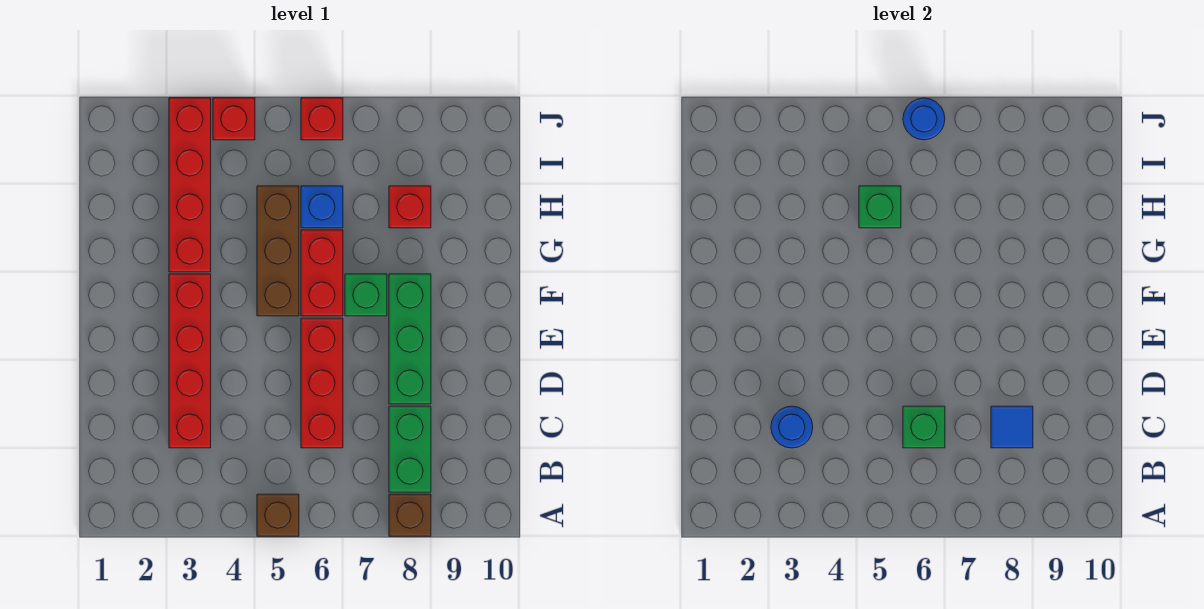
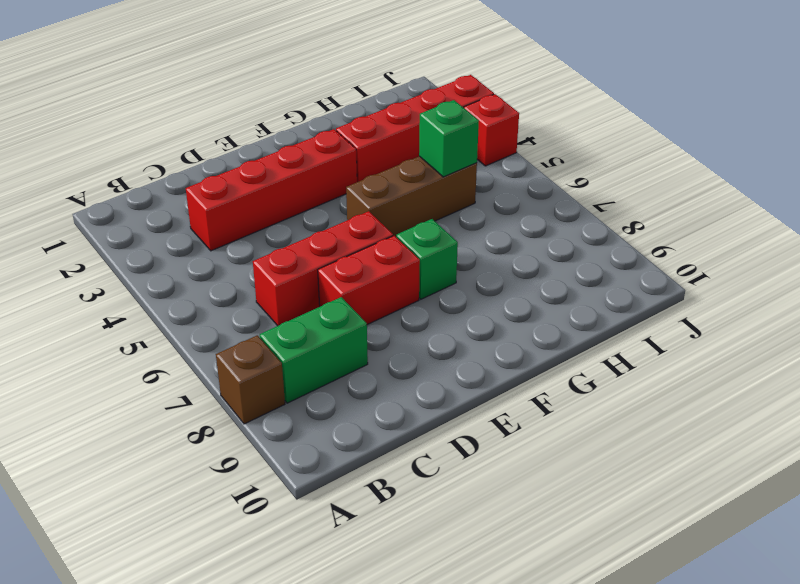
red 1x2 brick [318,236,420,325] -> red 1x2 brick moved to [301,230,343,316]
none -> brown 1x1 brick [257,494,299,536]
none -> green 1x3 brick [389,274,431,404]
none -> blue 1x1 brick [301,186,343,228]

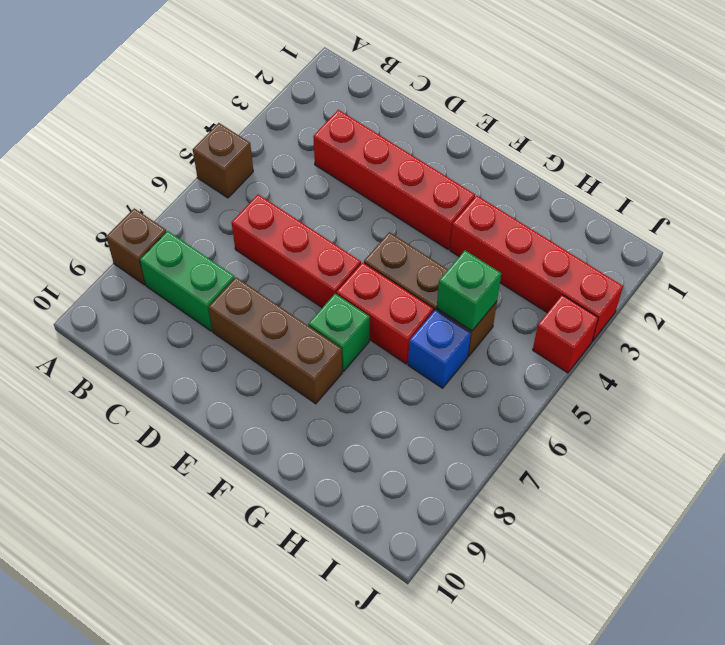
brown 1x3 brick [208,277,342,404] -> green 1x3 brick [389,274,431,404]
none -> red 1x1 brick [389,186,431,228]
none -> red 1x1 brick [301,98,343,140]
none -> blue 1x1 round brick [771,406,813,448]

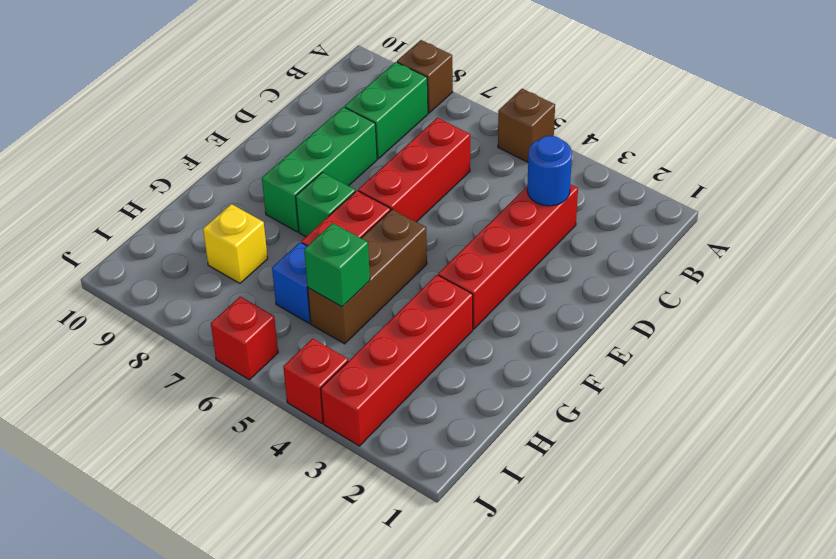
yellow 1x1 brick [203,204,268,283] -> red 1x1 brick [389,186,431,228]
none -> green 1x1 brick [903,406,945,448]
none -> blue 1x1 tile [991,406,1033,448]
none -> blue 1x1 round brick [903,98,945,140]

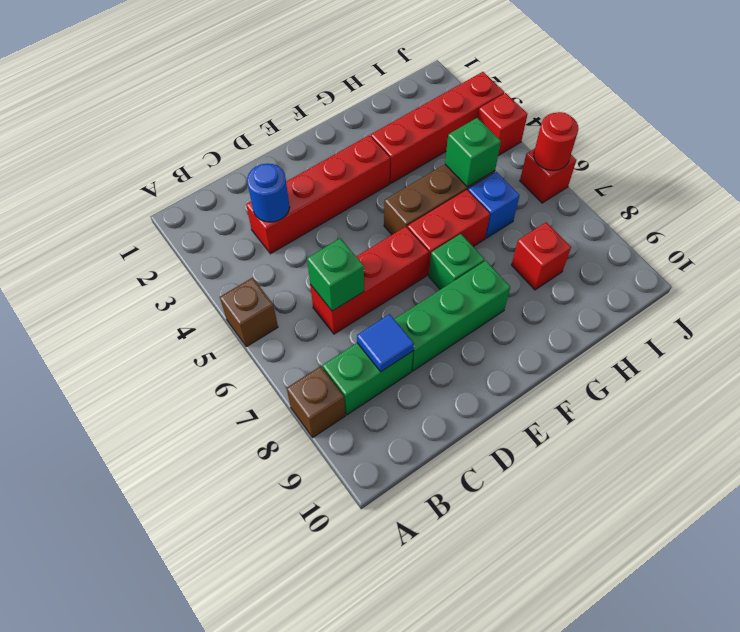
red 1x1 round brick [534,112,578,171] -> blue 1x1 round brick [903,98,945,140]

